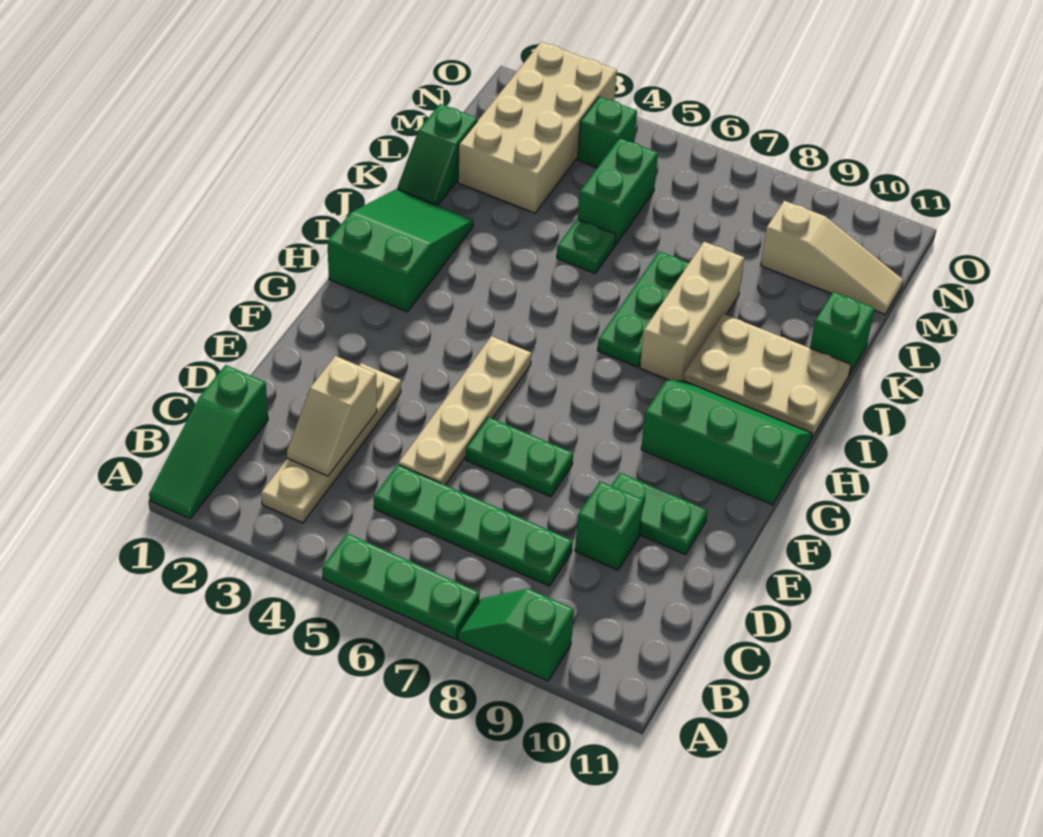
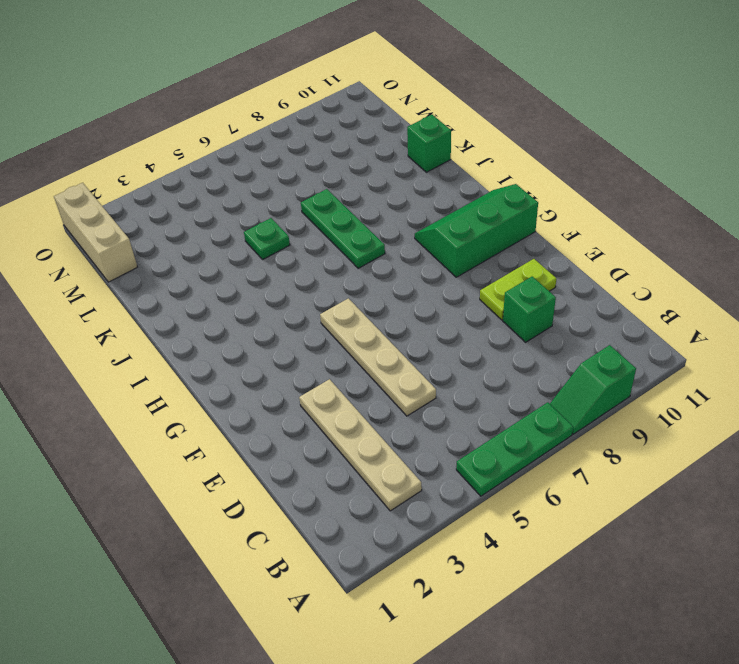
lime 1x2 plate [480,259,556,320] -> green 1x2 plate [611,473,708,555]
tan 1x3 brick [54,183,137,282] -> tan 1x3 brick moved to [640,242,744,380]
none -> green 1x3 slope [149,365,268,519]
none -> green 1x4 plate [374,465,573,586]
none -> green 1x2 plate [466,417,573,497]

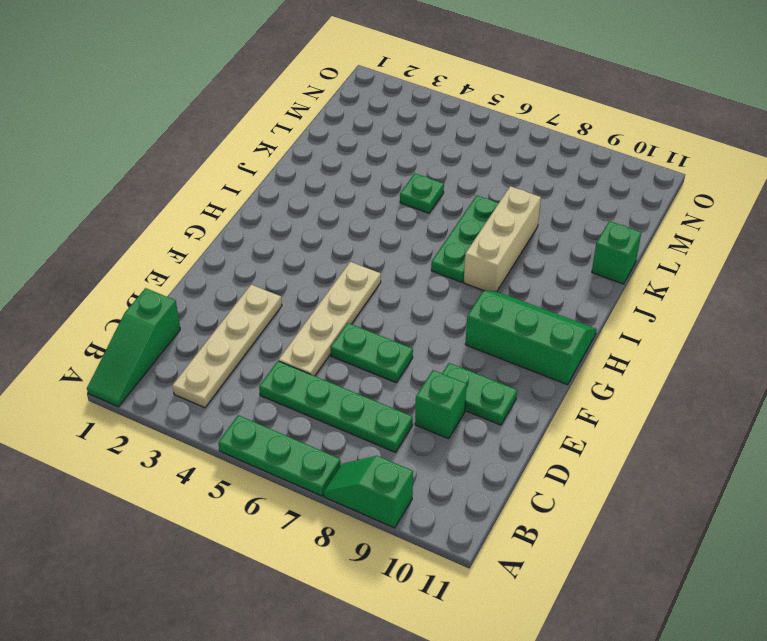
none -> green 2x3 slope [327,189,473,312]
none -> tan 2x3 plate [683,314,851,438]
none -> green 1x2 slope [397,104,477,205]

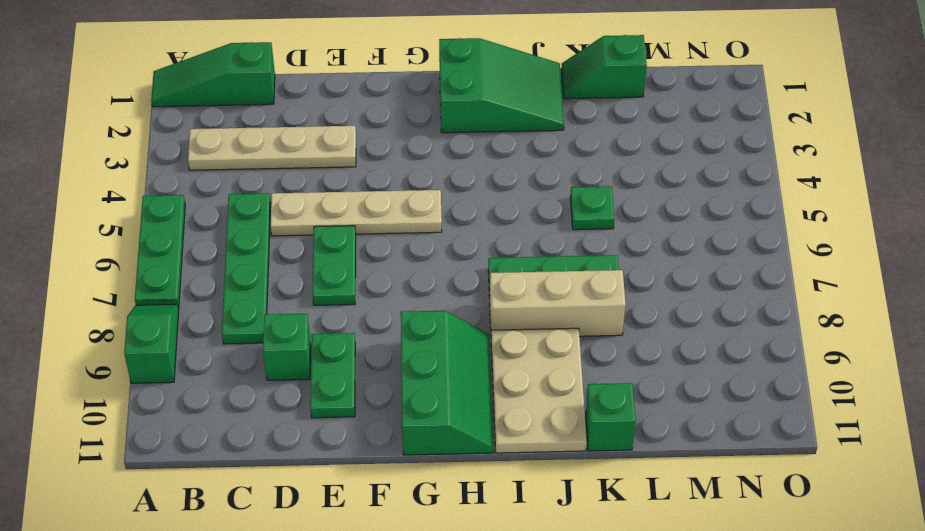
none -> tan 2x4 brick [458,42,617,213]
none -> green 1x2 brick [578,138,658,245]
none -> tan 1x3 slope [761,201,903,314]

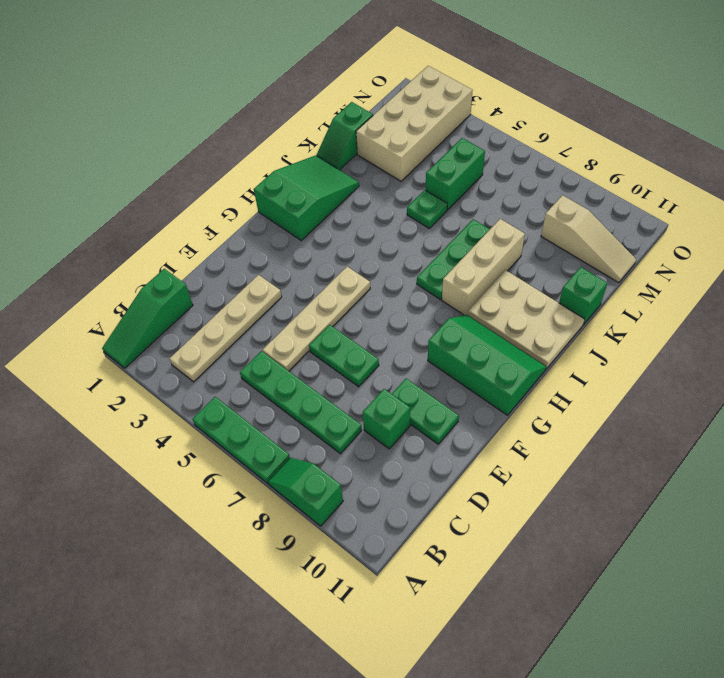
none -> green 1x1 brick [578,97,637,168]
none -> tan 1x2 slope [287,356,377,476]

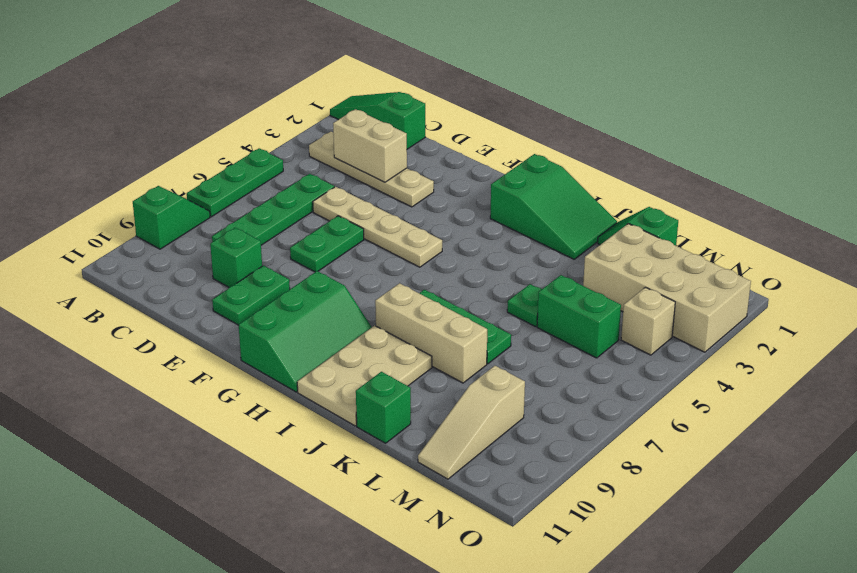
tan 1x2 brick [333,109,407,182] -> tan 1x2 slope [287,356,377,476]
tan 1x1 brick [621,287,675,355] -> green 1x1 brick [578,97,637,168]

